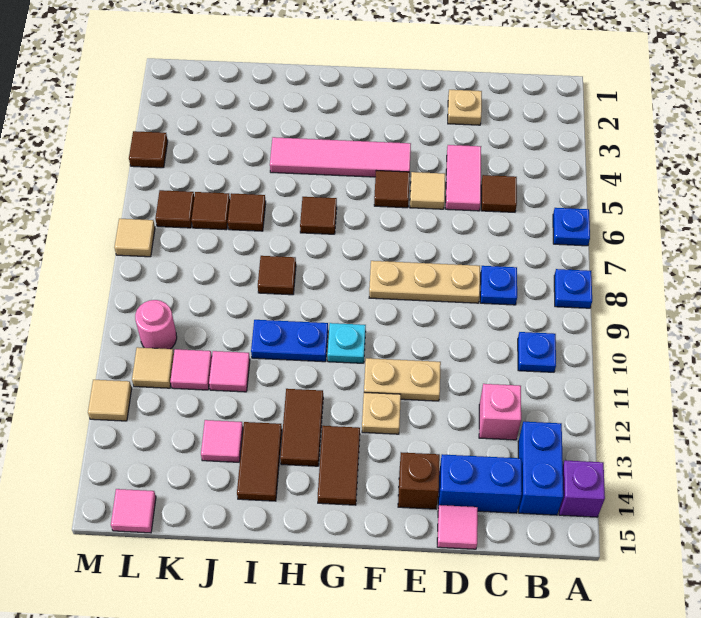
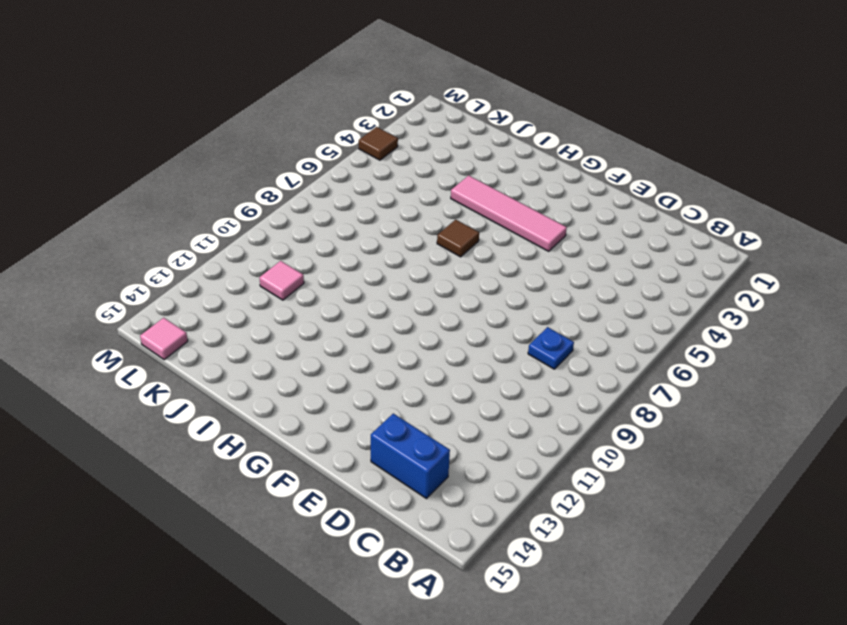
none -> blue 1x1 plate [553,208,590,246]
none -> blue 1x1 plate [554,269,592,308]
none -> purple 1x1 brick [559,460,605,517]
none -> blue 1x1 plate [518,332,556,372]

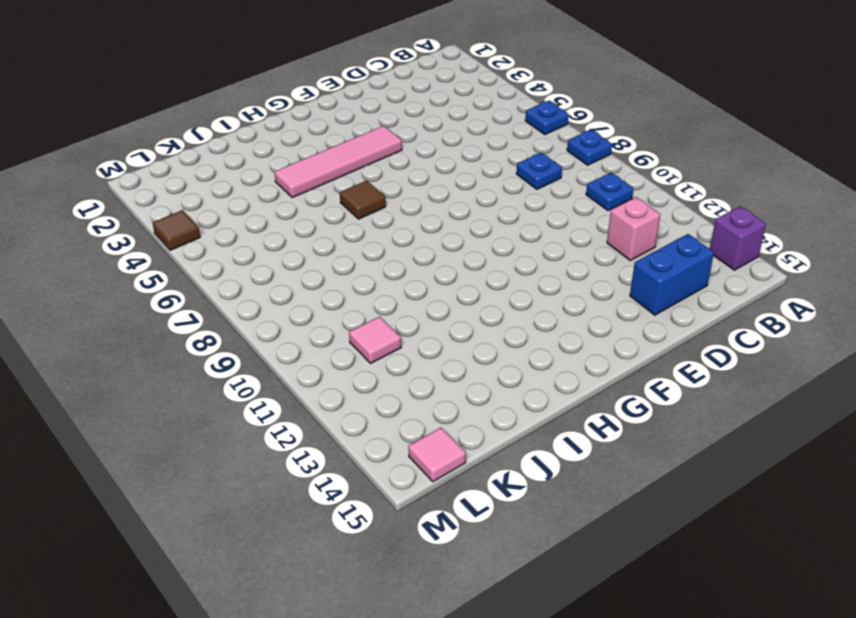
none -> blue 1x2 brick [518,422,563,515]
none -> brown 1x1 tile [481,175,517,212]
none -> tan 1x1 plate [448,90,482,125]
none -> pink 1x2 tile [446,145,481,211]

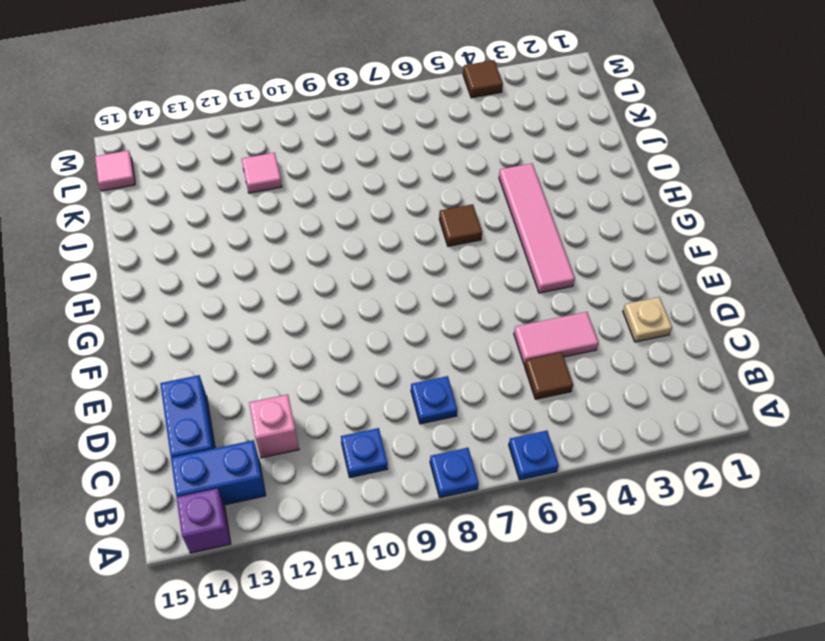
none -> tan 1x3 plate [369,261,480,303]
none -> pink 1x1 tile [437,505,478,549]
none -> tan 1x1 tile [410,172,445,209]
none -> tan 1x2 plate [364,358,441,401]

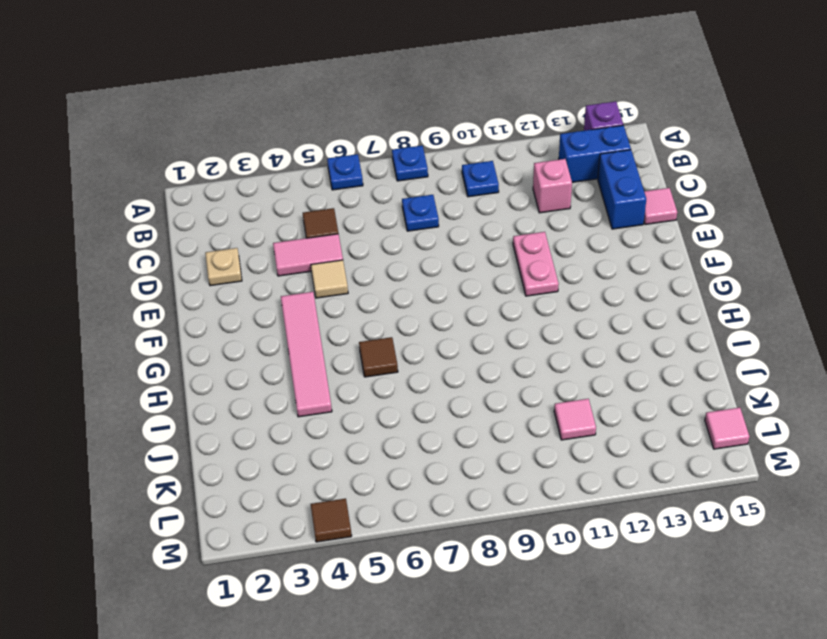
pink 1x2 plate [513,232,559,296] -> tan 1x2 plate [364,358,441,401]
none -> tan 1x3 plate [369,261,480,303]
none -> brown 1x1 brick [398,452,440,509]
none -> brown 1x1 tile [374,171,410,208]
none -> tan 1x1 plate [362,392,401,434]

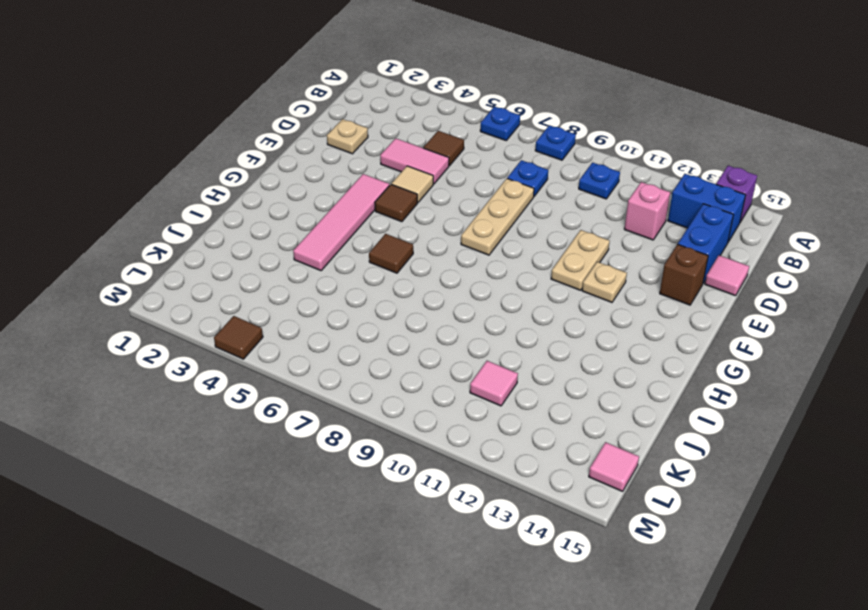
none -> cyan 1x1 plate [327,323,366,363]
none -> brown 1x2 tile [318,426,360,505]
none -> blue 1x2 plate [251,320,328,362]
none -> brown 1x2 tile [280,389,323,466]

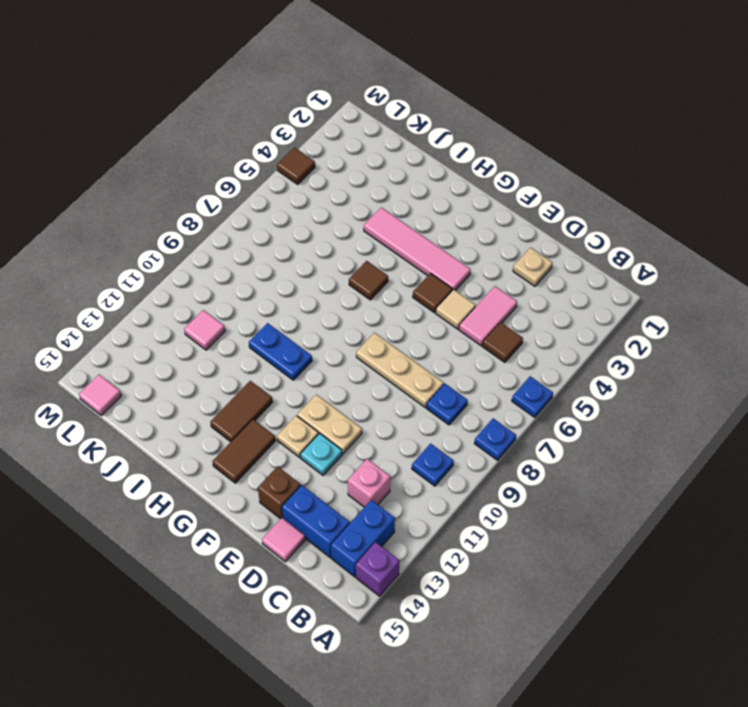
cyan 1x1 plate [300,433,342,475] -> cyan 1x1 plate moved to [327,323,366,363]
none -> brown 1x1 tile [258,256,296,295]
none -> brown 1x2 tile [237,422,282,501]
none -> brown 1x1 tile [228,193,266,231]
none -> pink 1x1 tile [209,351,250,392]

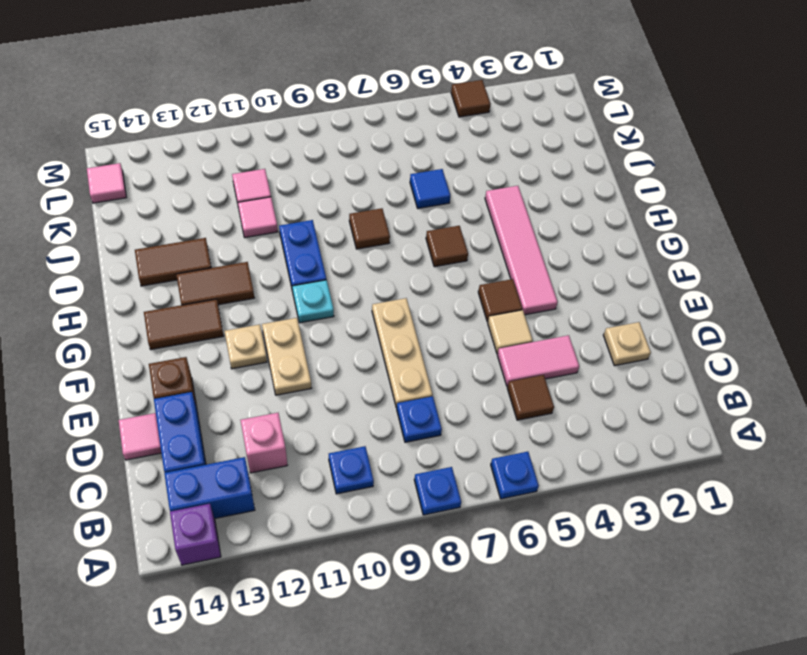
blue 1x1 tile [410,169,450,208] -> brown 1x1 tile [228,193,266,231]
none -> pink 1x1 tile [201,420,243,462]
none -> brown 1x1 tile [192,192,230,230]
none -> brown 1x1 tile [155,190,194,228]
none -> pink 1x1 round brick [135,300,177,349]

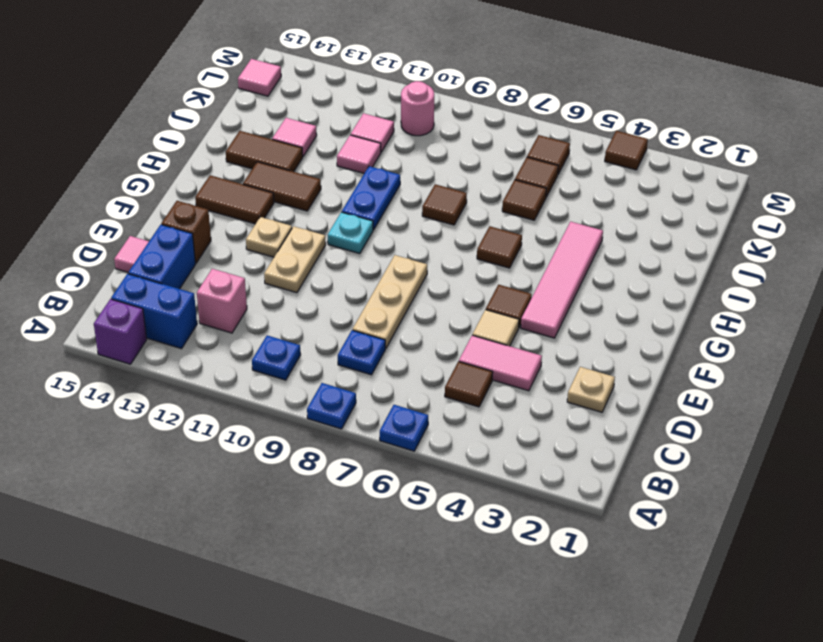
none -> tan 1x1 tile [132,347,174,388]
none -> tan 1x1 tile [114,219,155,257]
none -> tan 1x1 tile [88,380,132,421]

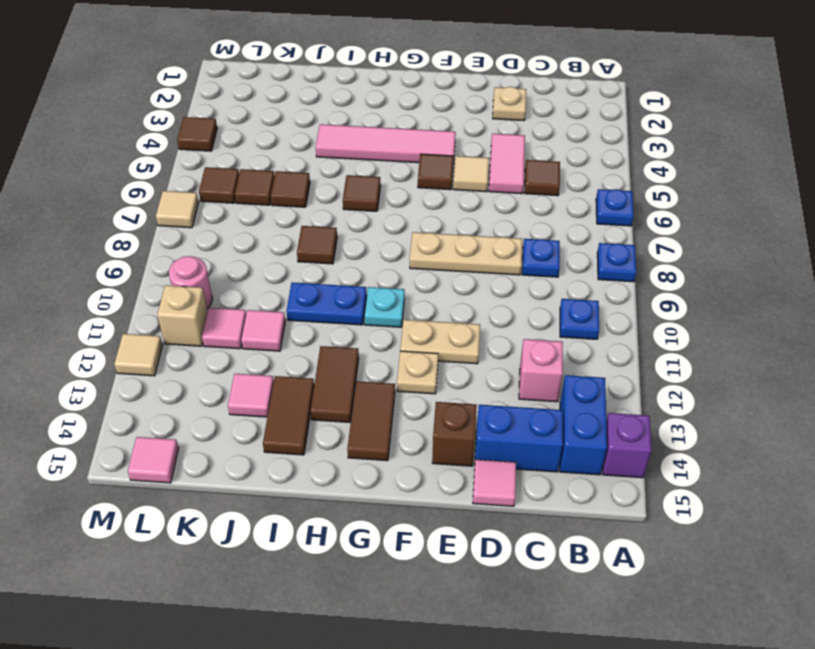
tan 1x1 brick [157,285,208,346] -> tan 1x1 tile [132,347,174,388]

